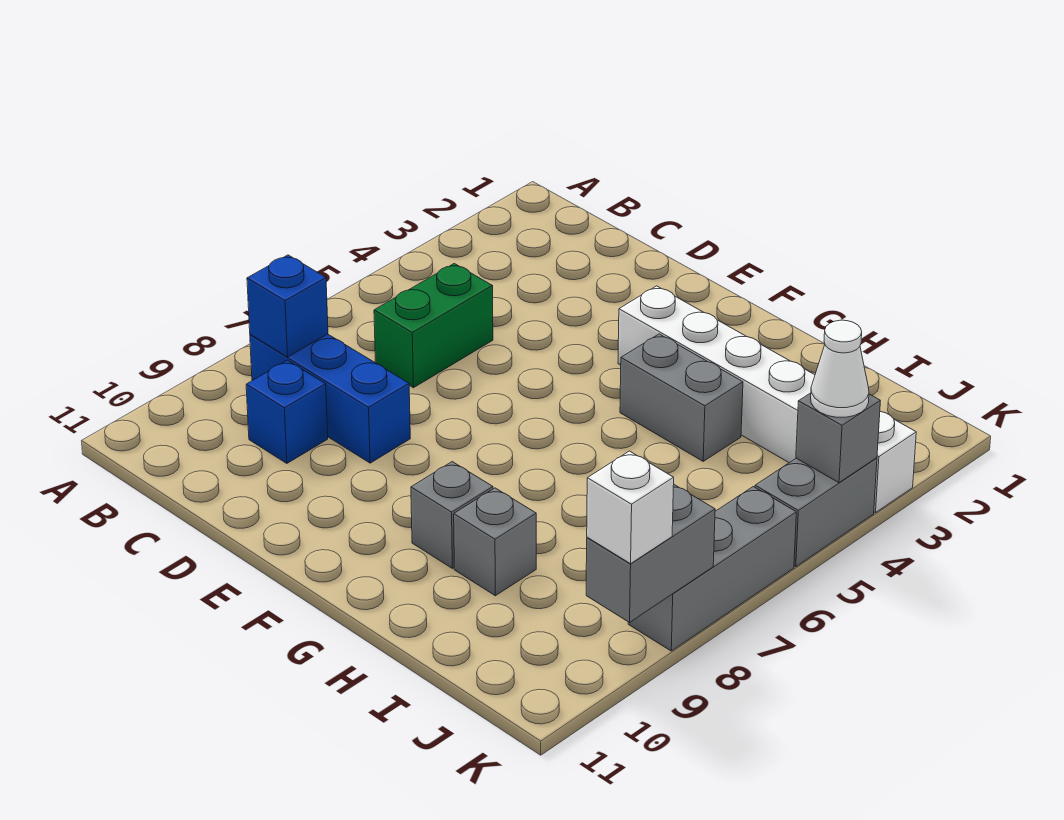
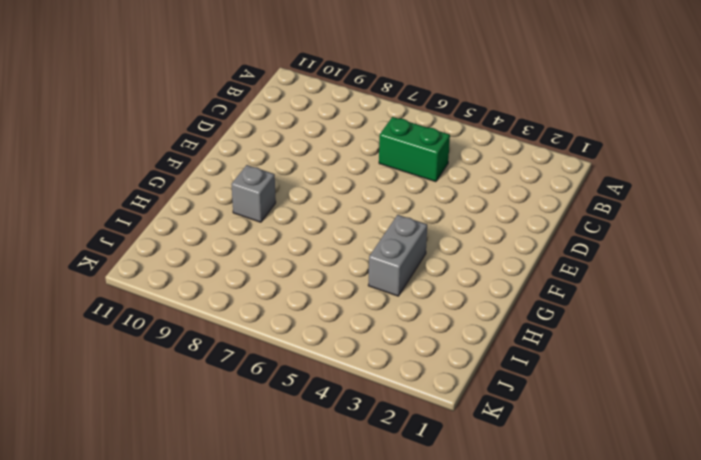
none -> blue 1x3 brick [250,334,410,463]
none -> blue 1x1 brick [246,360,328,463]
none -> white 1x6 brick [618,286,916,513]

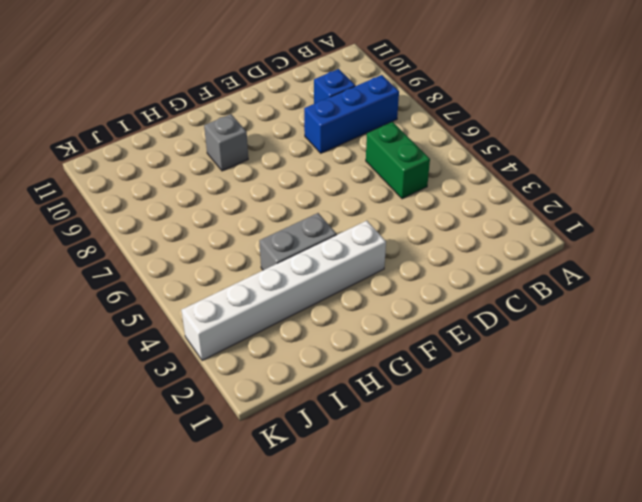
none -> grey 1x1 brick [454,488,536,596]
none -> grey 1x2 brick [755,458,877,567]
none -> grey 1x3 brick [628,487,796,651]

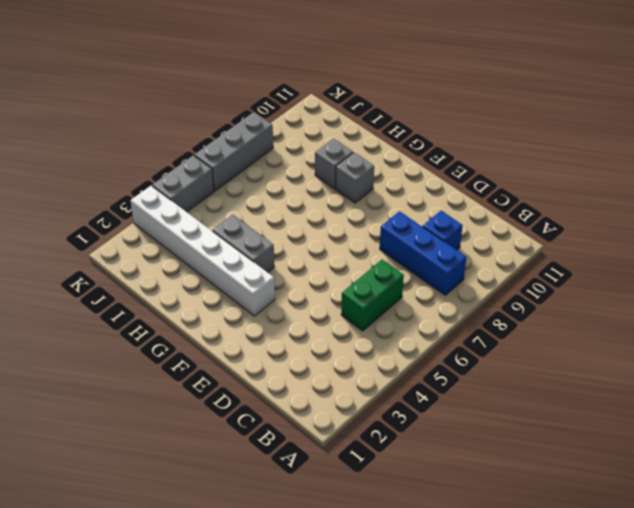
none -> blue 1x1 brick [247,255,328,357]
none -> grey 1x1 brick [796,393,880,483]
none -> grey 1x2 brick [586,485,715,622]

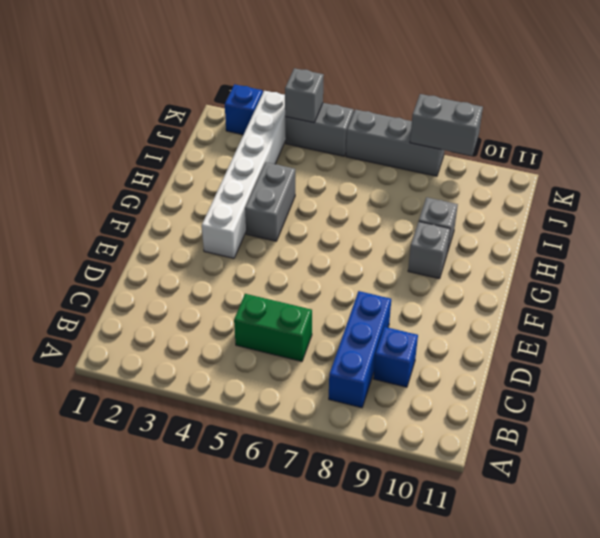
blue 1x1 brick [225,84,263,135] -> blue 1x1 brick moved to [247,255,328,357]
none -> white 1x1 cone [811,320,869,417]
none -> white 1x1 brick [587,451,674,564]

